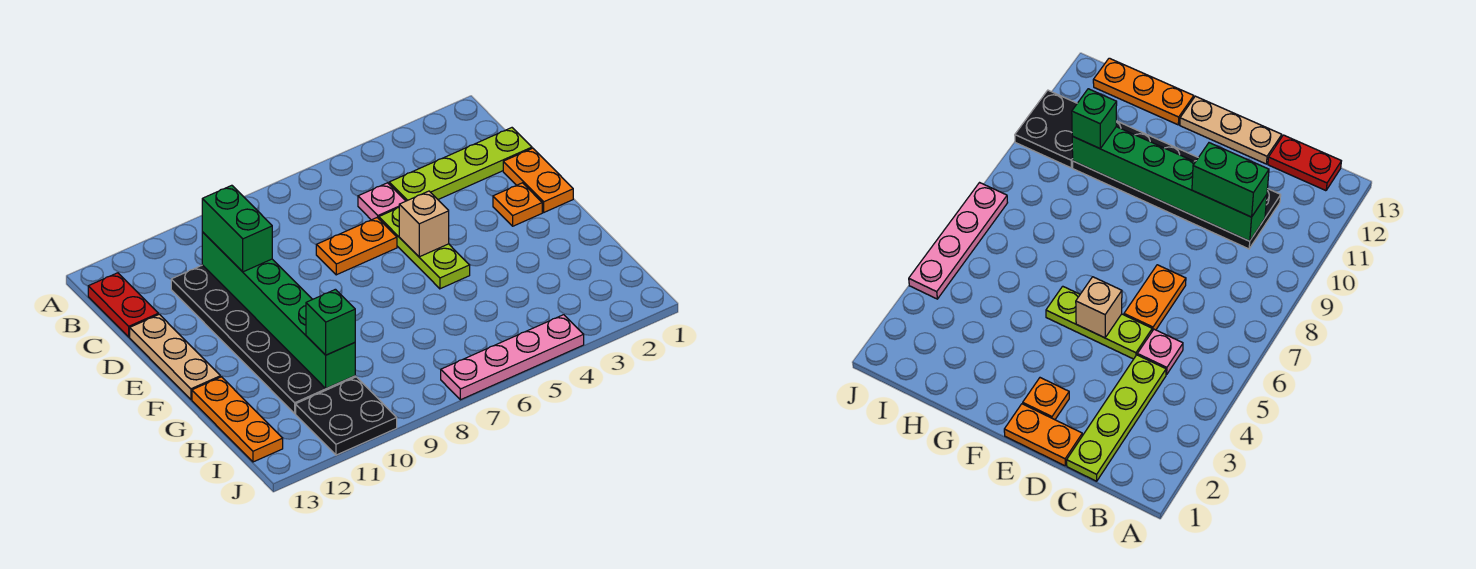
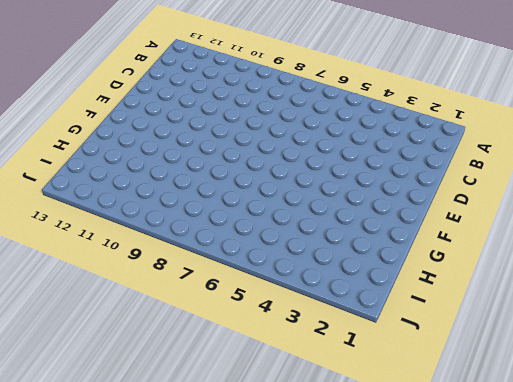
none -> red 1x2 plate [88,273,158,337]
none -> lime 1x4 plate [389,128,532,201]
none -> pink 1x1 plate [358,183,405,220]

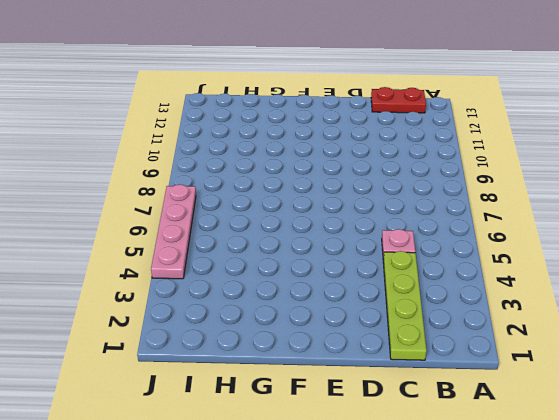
none -> black 2x6 plate [171,265,355,413]
none -> orange 1x2 plate [503,148,573,212]
none -> lime 1x3 plate [379,208,470,289]

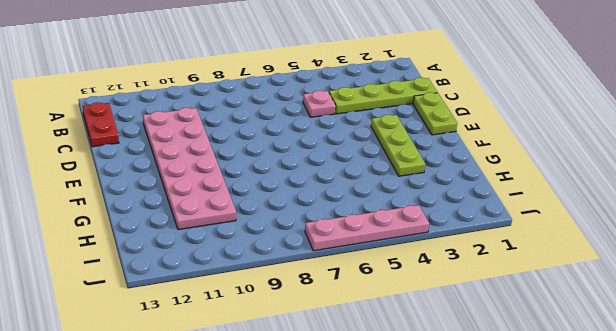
pink 2x6 plate [143,108,236,230] -> black 2x6 plate [171,265,355,413]
lime 1x2 plate [413,92,457,135] -> orange 1x2 plate [503,148,573,212]
lime 1x3 plate [371,115,425,176] -> lime 1x3 plate moved to [379,208,470,289]
none -> orange 1x2 plate [316,218,397,275]
none -> tan 1x3 plate [130,314,220,399]
none -> orange 1x1 plate [493,183,542,226]

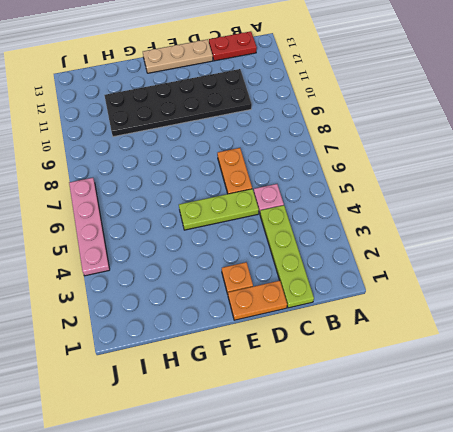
none -> orange 1x3 plate [192,377,283,462]
none -> black 2x2 plate [296,377,397,455]
none -> green 1x6 brick [202,232,355,388]

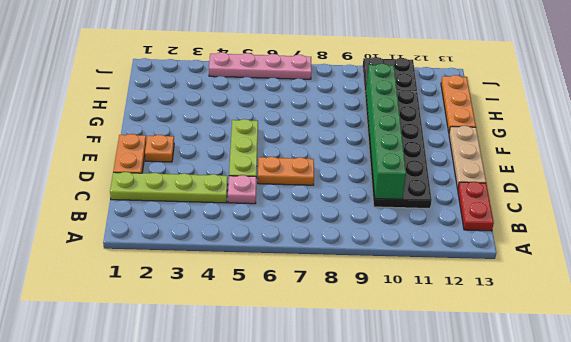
none -> tan 1x1 brick [399,191,449,257]
none -> green 1x2 brick [202,185,272,272]
none -> green 1x1 brick [306,289,355,355]

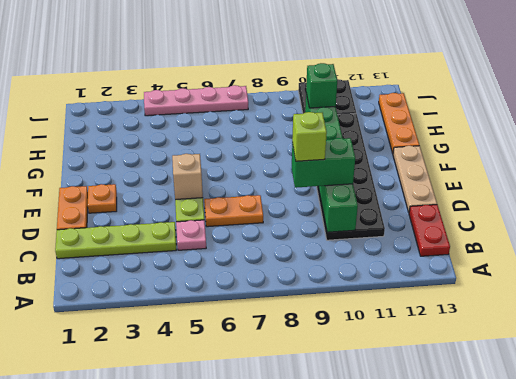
green 1x2 brick [292,138,355,188] -> green 1x2 brick turned to [202,185,272,272]
lime 1x1 brick [292,112,327,161] -> none

